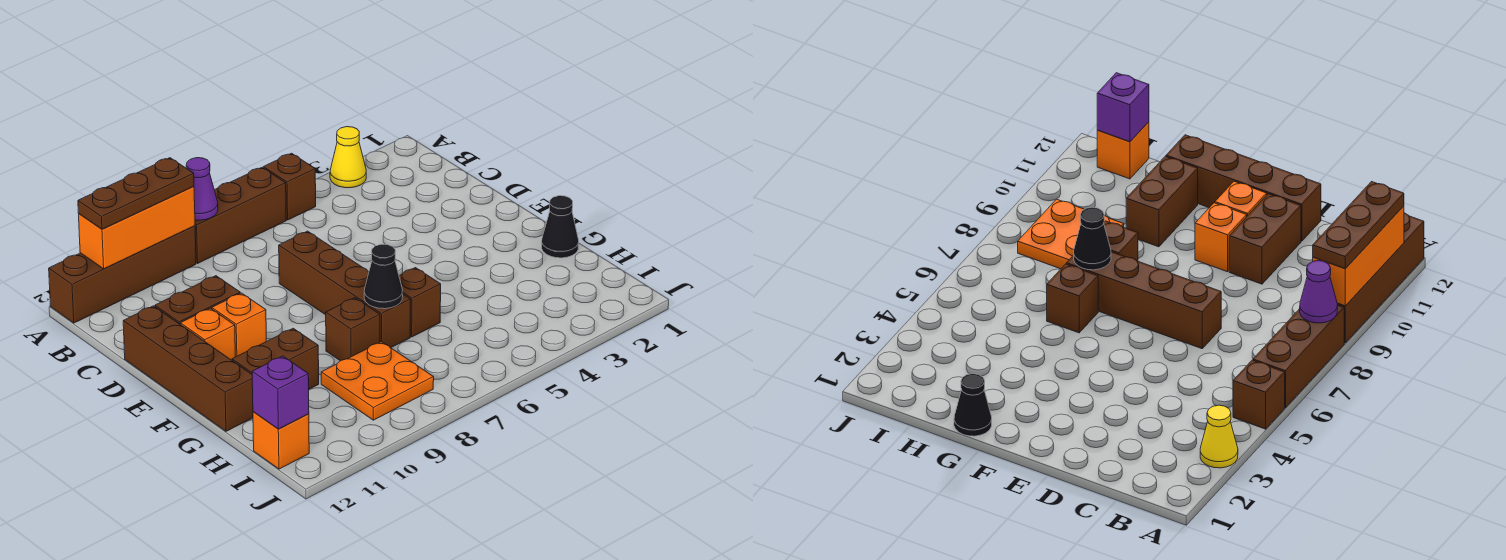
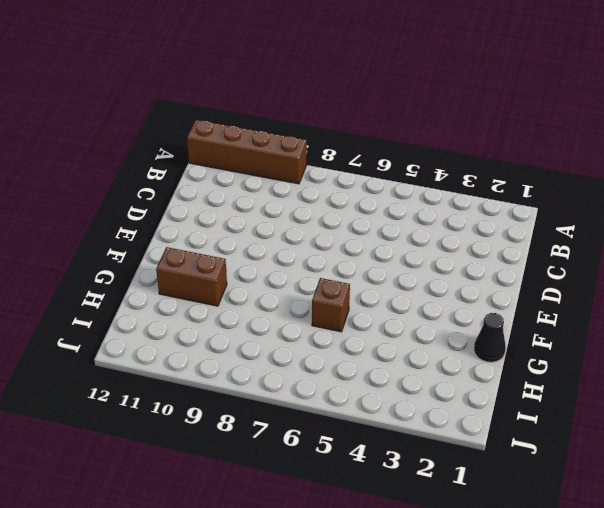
none -> yellow 1x1 cone [330,127,366,188]
none -> brown 1x1 brick [263,153,316,220]
none -> brown 1x3 brick [195,167,286,263]

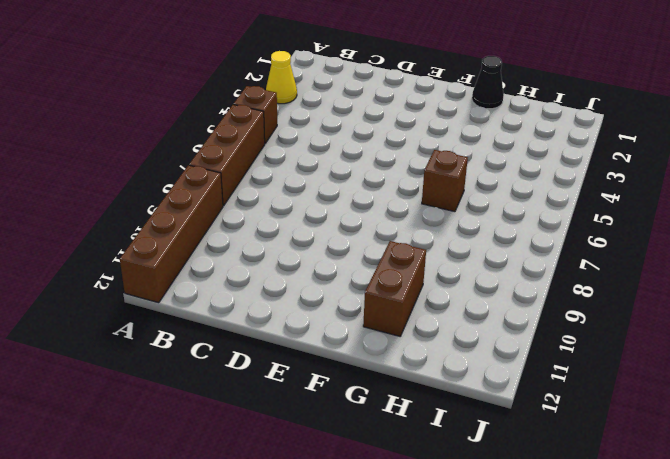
none -> brown 1x4 brick [279,231,411,348]
none -> brown 1x2 brick [155,276,240,324]
none -> brown 1x4 brick [123,306,253,431]

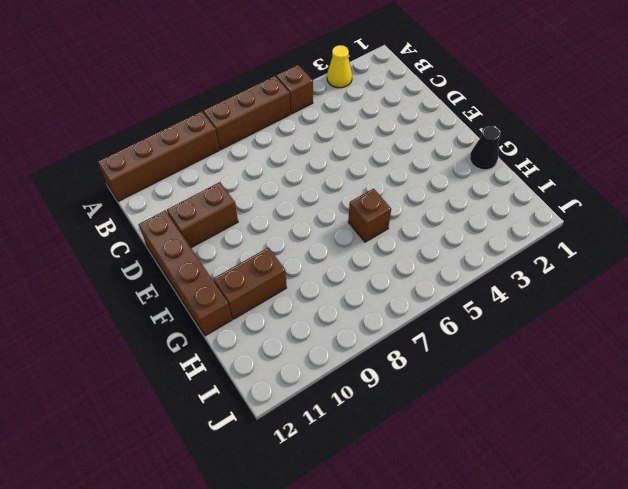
none -> brown 1x4 brick [279,231,411,348]
none -> orange 1x1 brick [212,293,266,357]
none -> orange 1x1 brick [180,308,235,360]

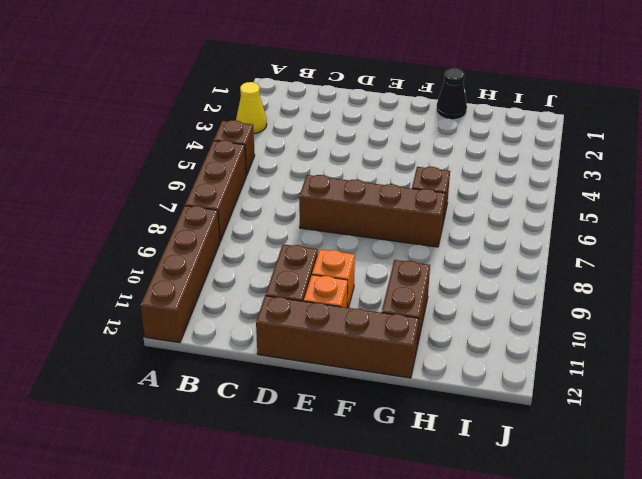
none -> brown 1x1 brick [326,298,380,361]
none -> orange 2x2 plate [321,342,434,420]
none -> orange 1x1 brick [253,412,309,469]

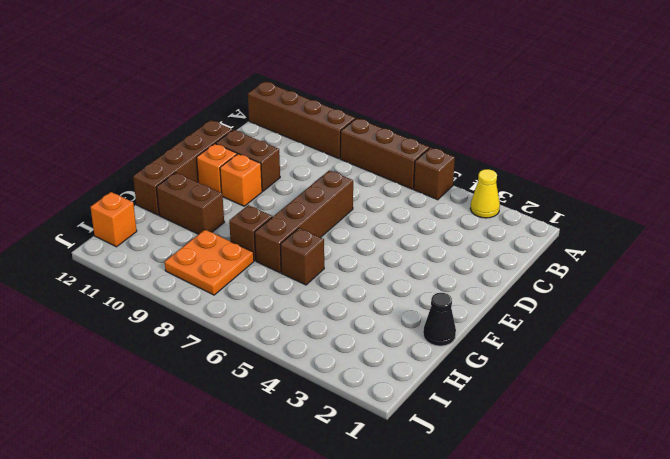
none -> purple 1x1 cone [186,158,218,220]
none -> orange 1x3 brick [79,187,195,269]
none -> black 1x1 cone [364,244,403,309]

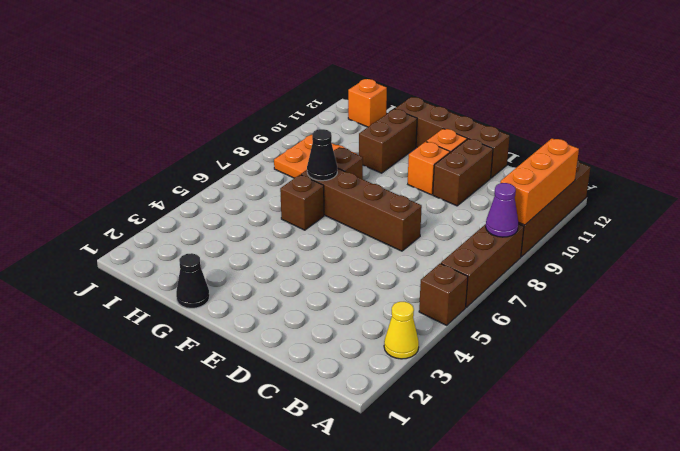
none -> purple 1x1 brick [252,356,309,429]
none -> brown 1x3 plate [78,158,194,229]

